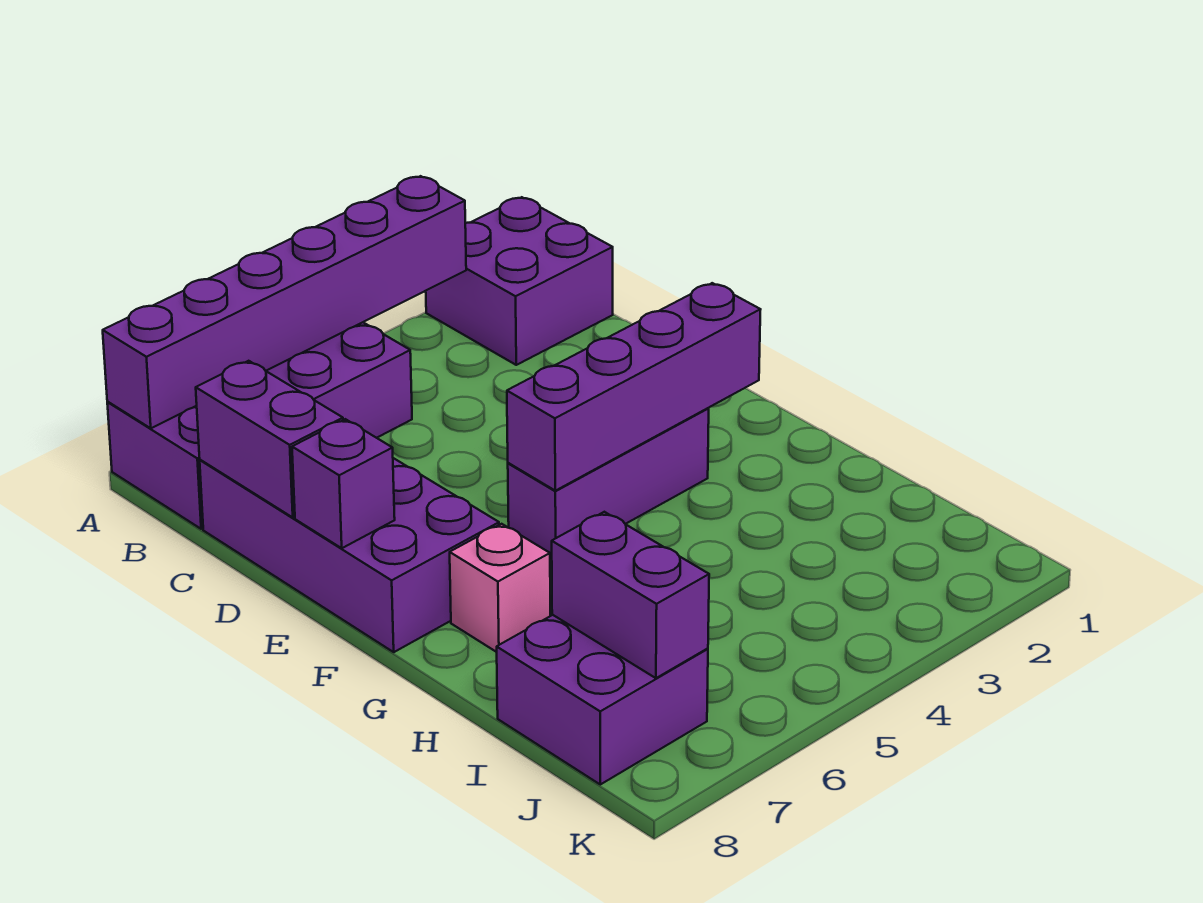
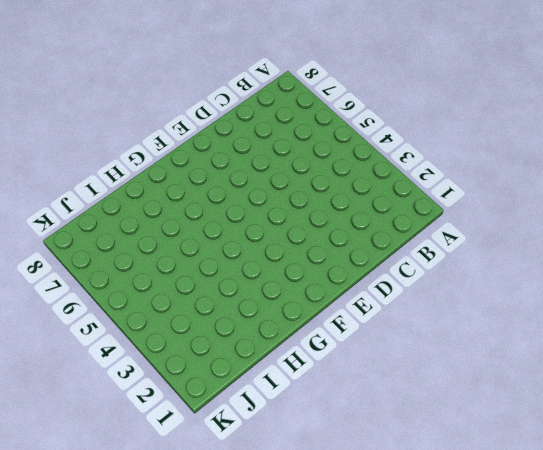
none -> purple 2x2 brick [426,197,613,365]
none -> purple 2x4 brick [107,322,412,529]

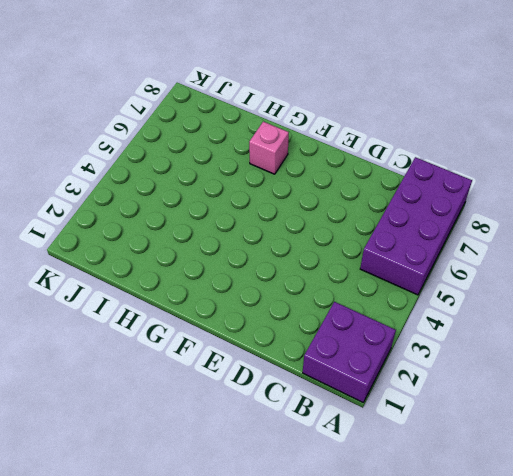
none -> purple 2x4 brick [200,458,499,652]
none -> purple 1x3 brick [508,408,709,560]

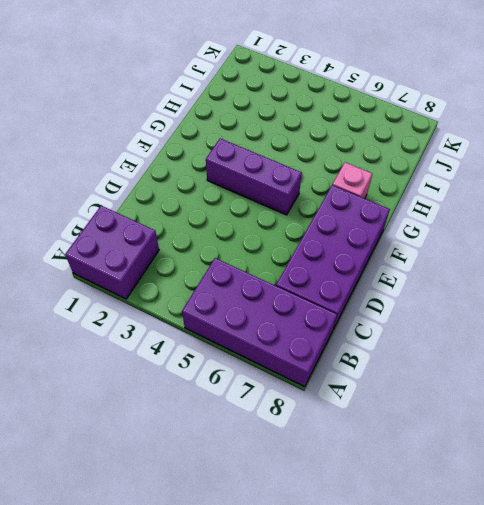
none -> purple 2x2 brick [497,615,708,784]
none -> purple 1x6 brick [103,176,466,428]

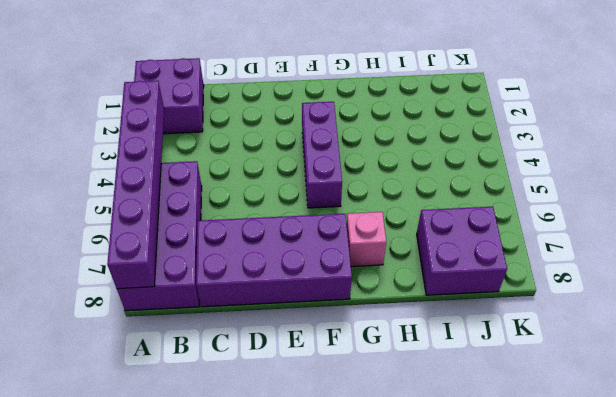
none -> purple 1x2 brick [196,361,343,517]
none -> purple 1x1 brick [292,419,395,548]

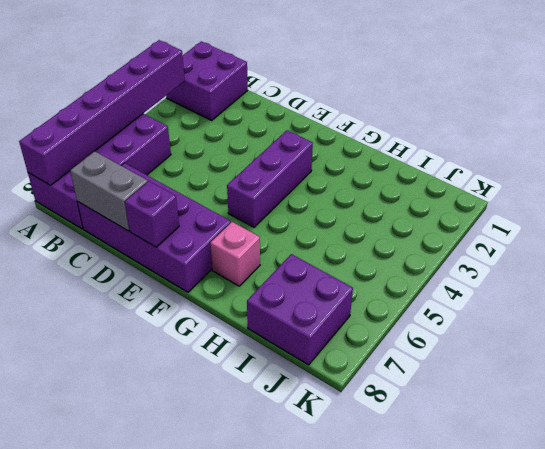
grey 1x2 brick [70,151,148,231] -> purple 1x2 brick [196,361,343,517]
none -> purple 1x4 brick [507,283,761,491]
none -> purple 1x2 brick [552,512,709,678]

